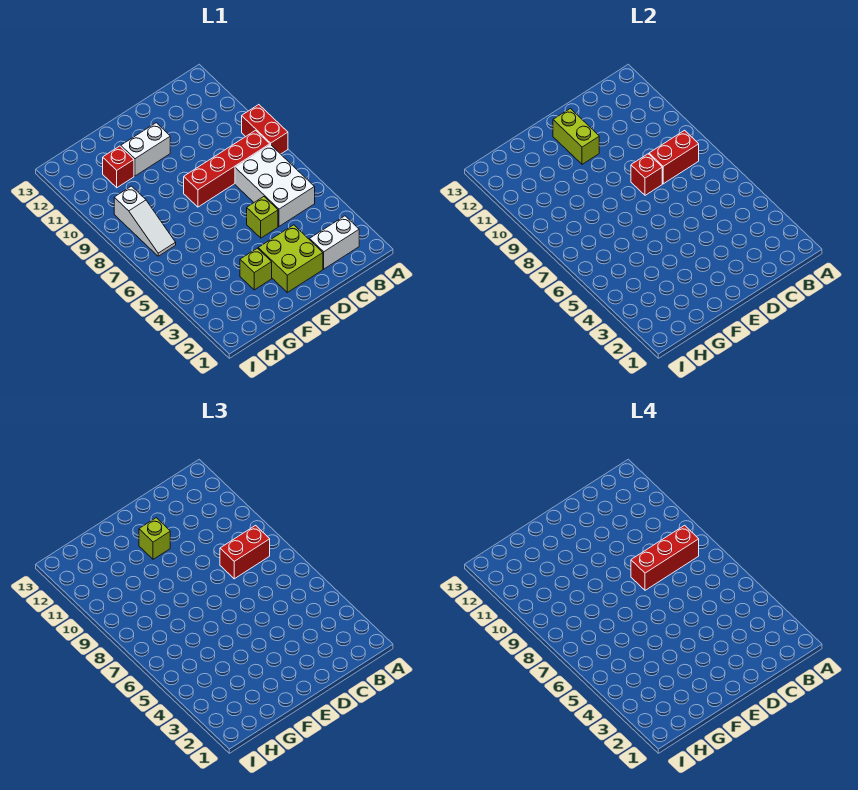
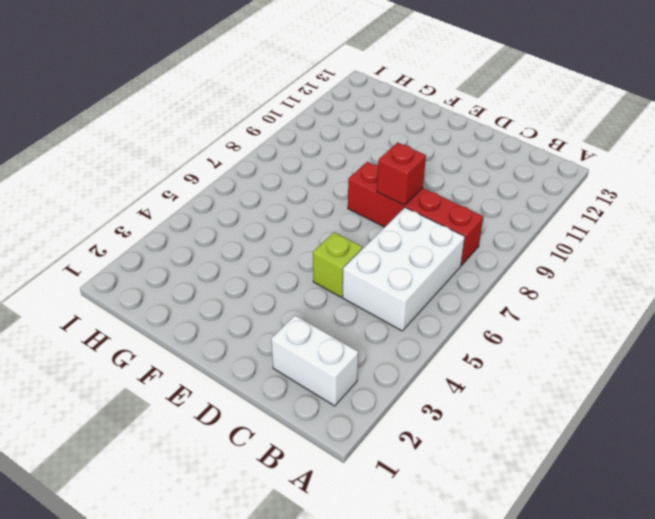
none -> red 1x2 brick [242,105,288,154]
none -> lime 2x2 brick [258,225,323,292]
none -> white 1x2 brick [121,123,170,176]

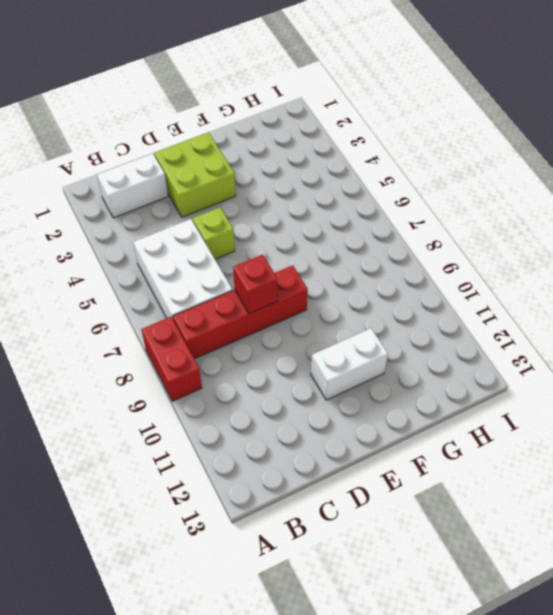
none -> lime 1x1 brick [240,248,272,290]
none -> red 1x1 brick [103,146,134,188]
none -> white 1x3 slope [114,186,176,256]

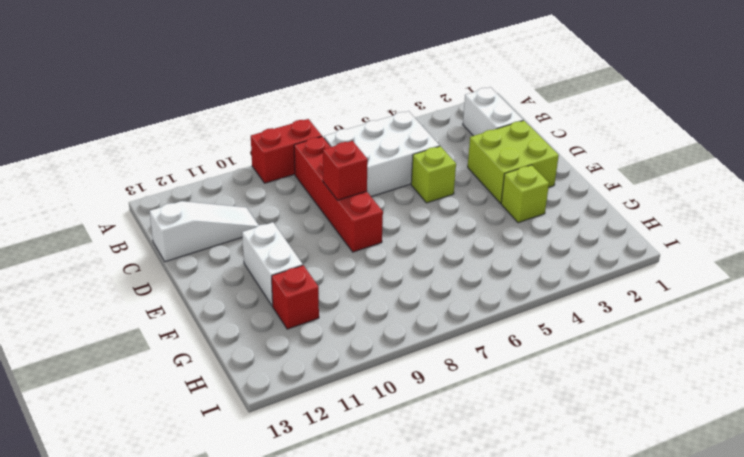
white 1x3 slope [149,201,259,262] -> white 1x3 slope moved to [114,186,176,256]
none -> red 1x2 brick [649,130,699,184]
none -> lime 1x2 brick [553,108,599,164]
none -> red 1x2 brick [220,525,270,579]

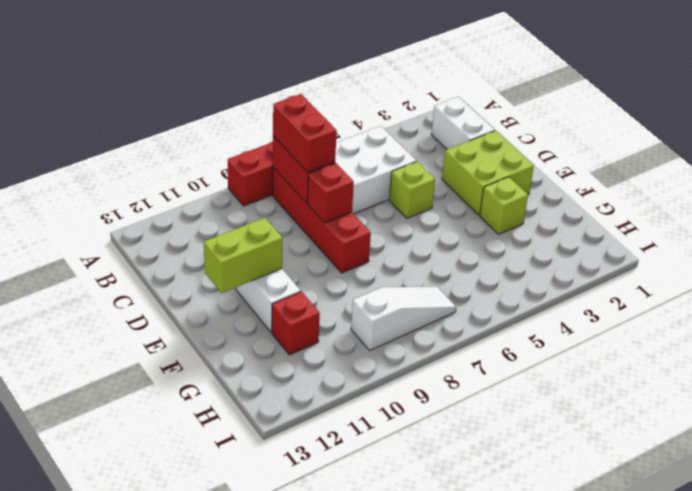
none -> lime 1x1 brick [139,518,170,559]
none -> red 1x3 brick [631,525,699,590]

